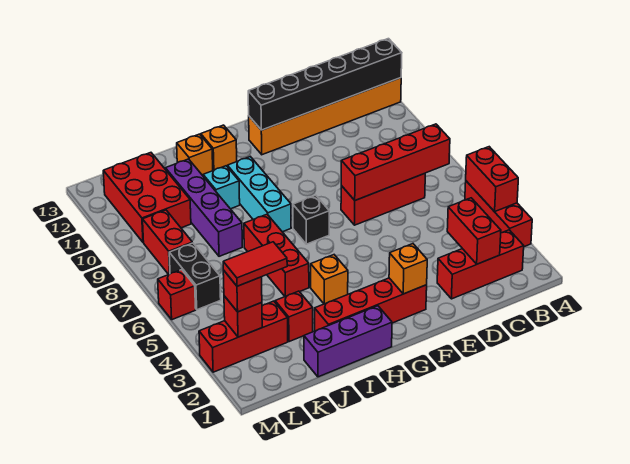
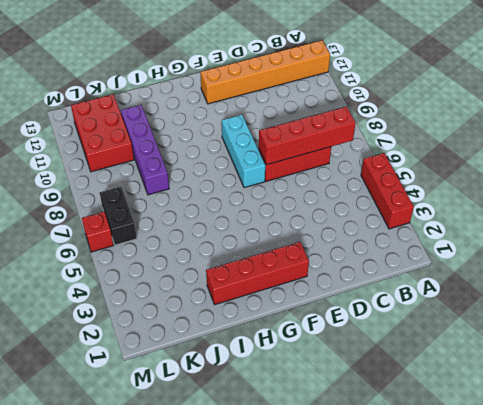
cyan 1x3 brick [222,115,265,188] -> cyan 1x3 brick moved to [227,157,291,232]
none -> red 1x3 brick [437,230,524,299]
none -> black 1x1 brick [293,195,329,244]
none -> purple 1x3 brick [304,306,392,377]

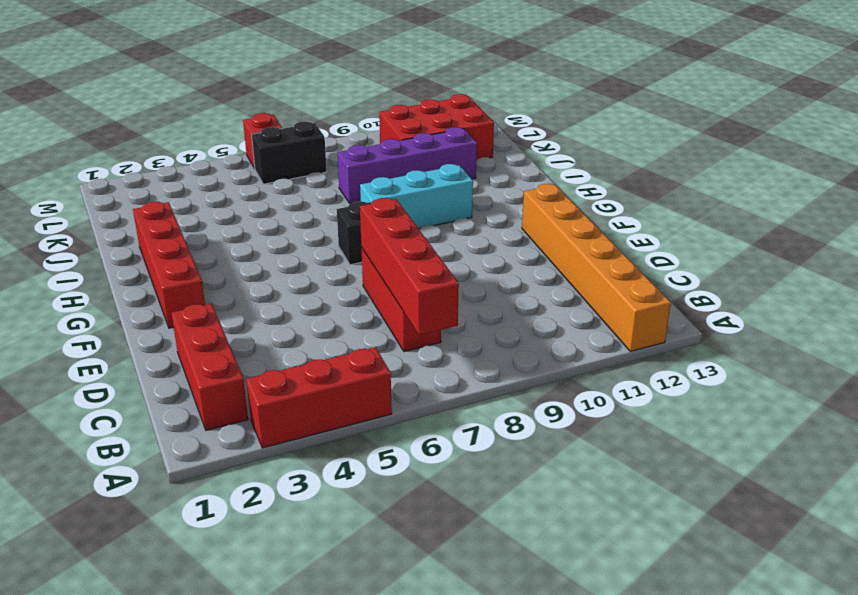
none -> purple 1x3 brick [304,306,392,377]
none -> orange 1x1 brick [311,255,348,304]
none -> orange 1x1 brick [201,125,237,170]

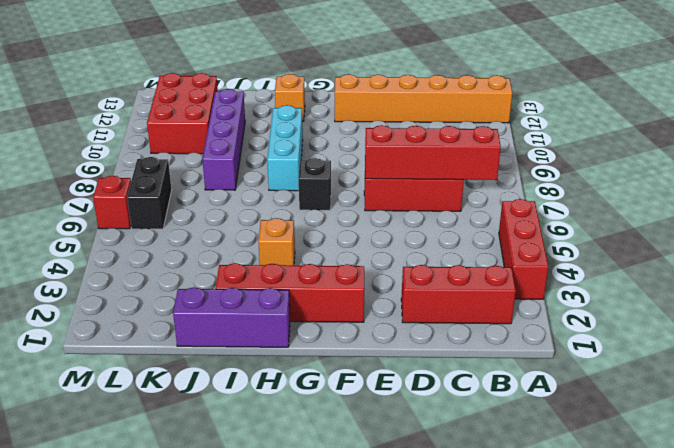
none -> red 1x3 brick [244,214,309,296]
none -> cyan 1x1 brick [203,166,240,209]
none -> orange 1x1 brick [177,134,213,176]

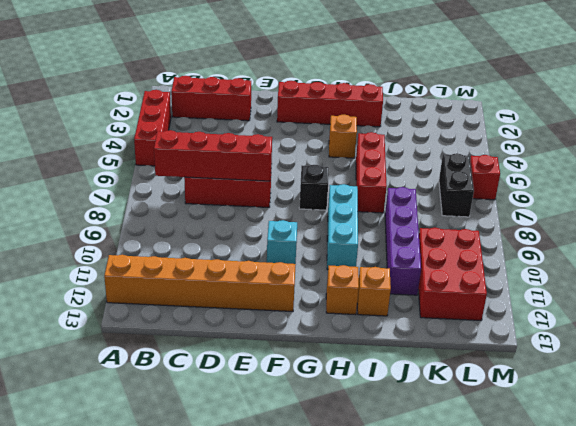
cyan 1x1 brick [267,220,297,264] -> cyan 1x1 brick moved to [203,166,240,209]
none -> purple 1x3 brick [304,306,392,377]
none -> red 1x1 brick [275,291,313,342]
none -> red 1x3 brick [199,301,288,372]

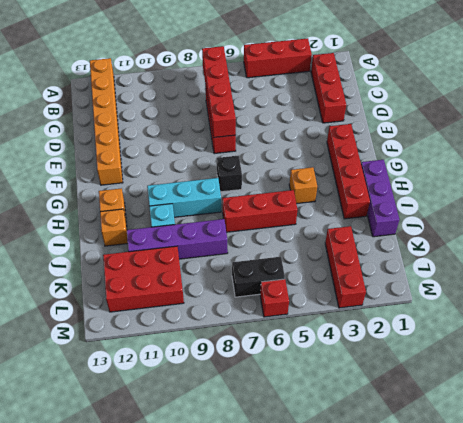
none -> red 1x1 brick [275,291,313,342]
none -> red 1x2 brick [143,210,192,275]
none -> red 1x2 brick [466,147,518,212]

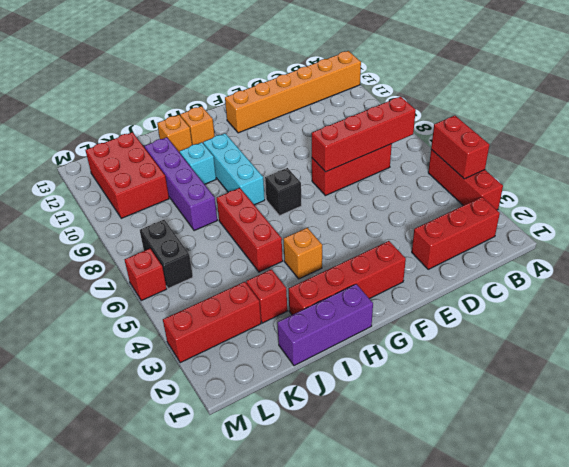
none -> red 1x2 brick [143,210,192,275]
none -> black 1x6 brick [248,39,402,130]
none -> red 1x2 brick [447,198,501,264]

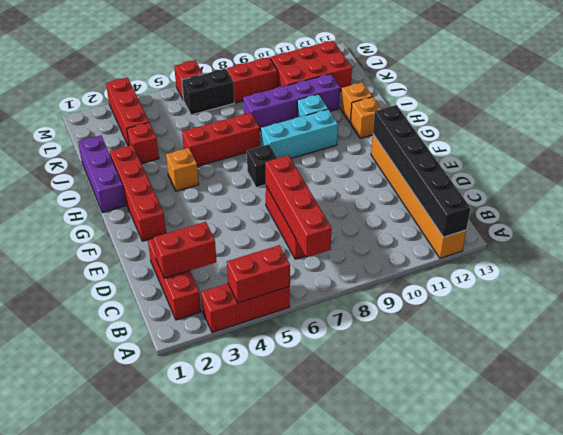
none -> orange 1x1 brick [389,244,427,294]
none -> red 1x1 brick [224,296,262,337]
none -> red 1x1 brick [223,270,262,312]

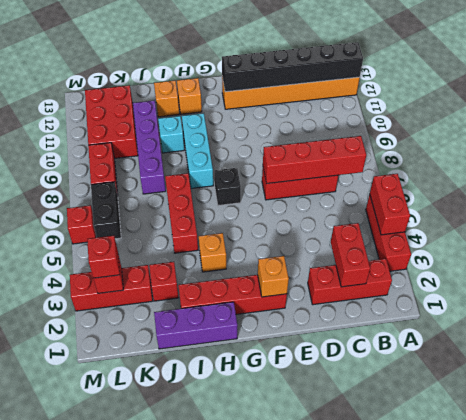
none -> red 1x2 tile [223,242,287,286]

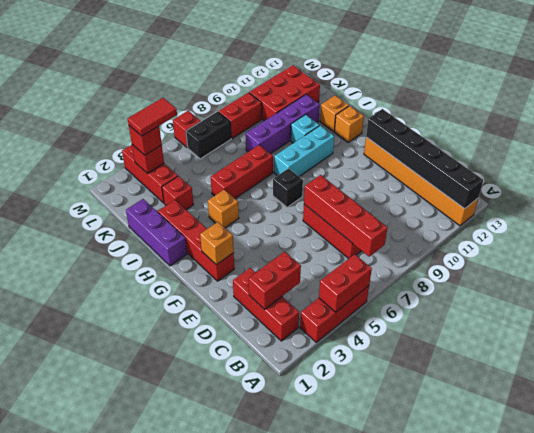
red 1x2 tile [128,98,177,136] -> red 1x2 tile turned to [223,242,287,286]

